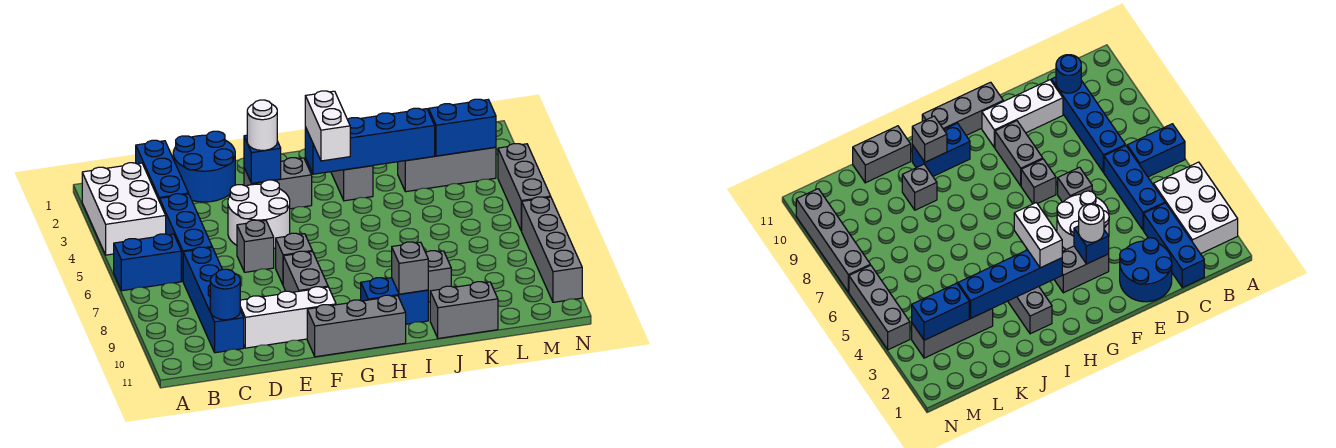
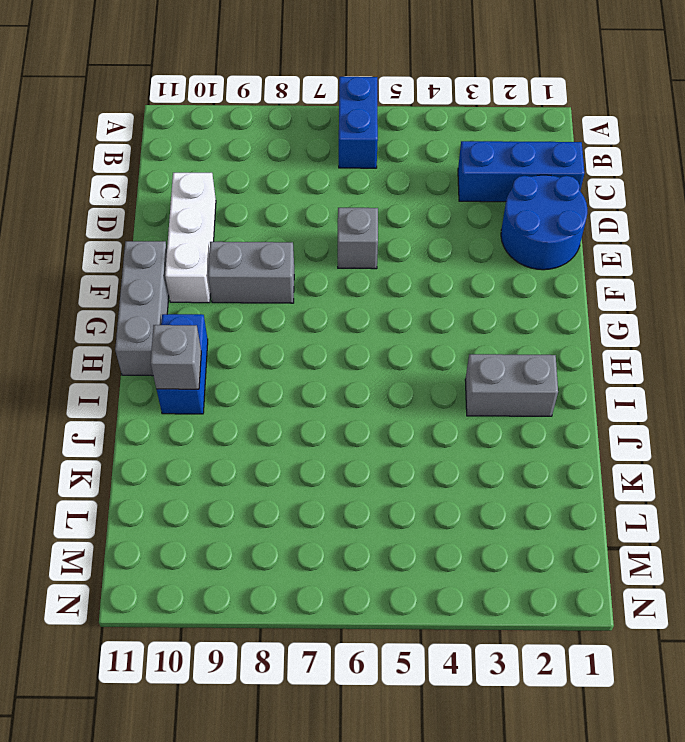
none -> white 2x3 brick [82,163,166,255]
none -> blue 1x3 brick [160,194,212,281]
none -> blue 1x4 brick [183,247,244,353]

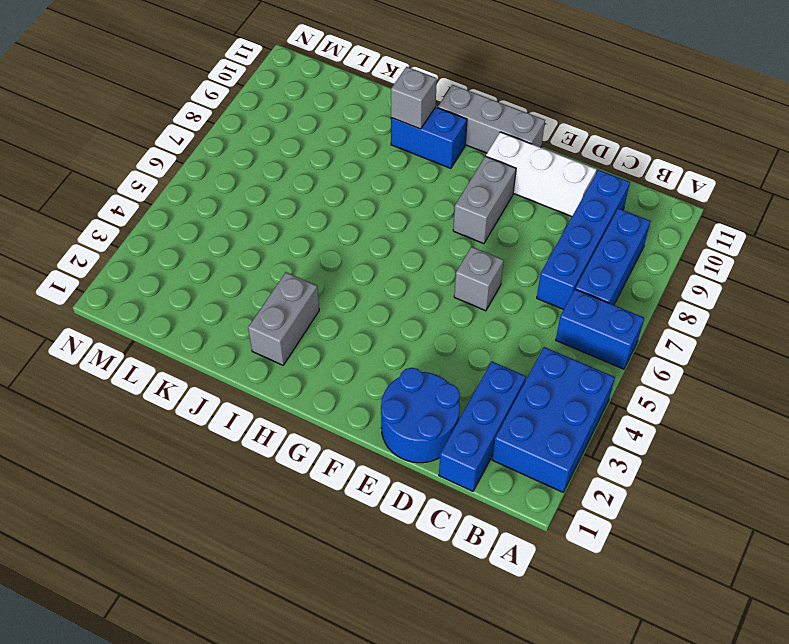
blue 2x3 brick [492,347,615,492] -> white 2x3 brick [82,163,166,255]
blue 1x3 brick [575,208,651,305] -> blue 1x3 brick moved to [160,194,212,281]
none -> white 2x2 round brick [228,180,290,248]
none -> grey 1x2 brick [244,158,312,209]
none -> grey 1x1 brick [276,233,312,284]

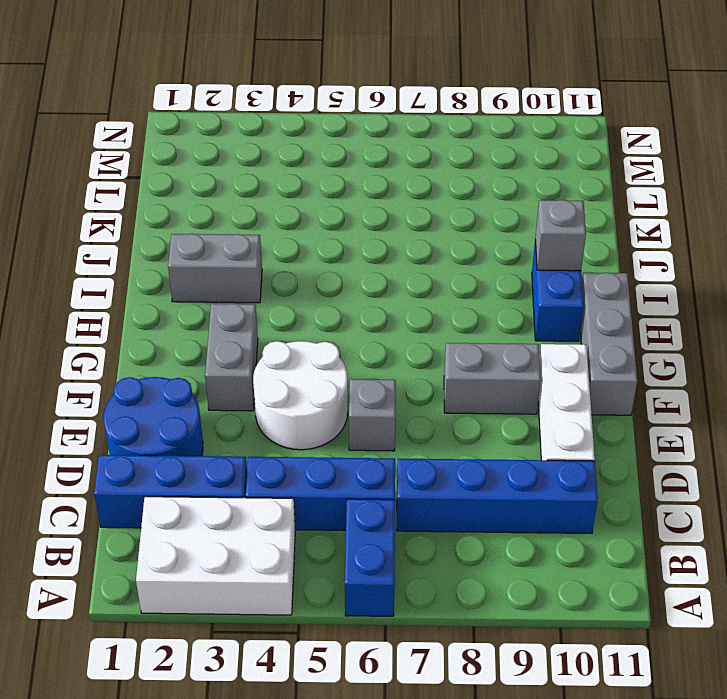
none -> grey 1x1 brick [276,233,312,284]
none -> grey 1x1 brick [426,251,451,302]
none -> grey 1x2 brick [430,282,498,338]

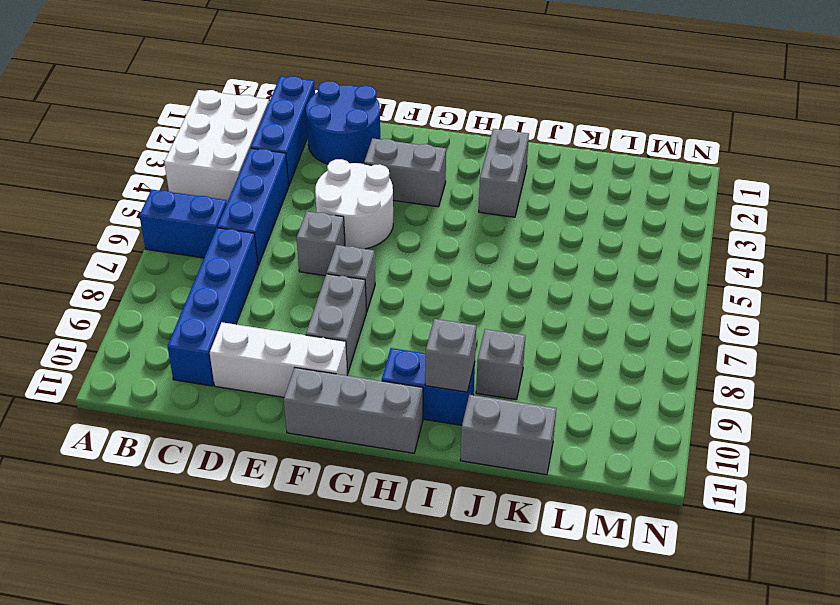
none -> grey 1x3 brick [398,147,496,192]
none -> grey 1x3 brick [498,144,551,231]
none -> grey 1x4 brick [522,197,582,302]

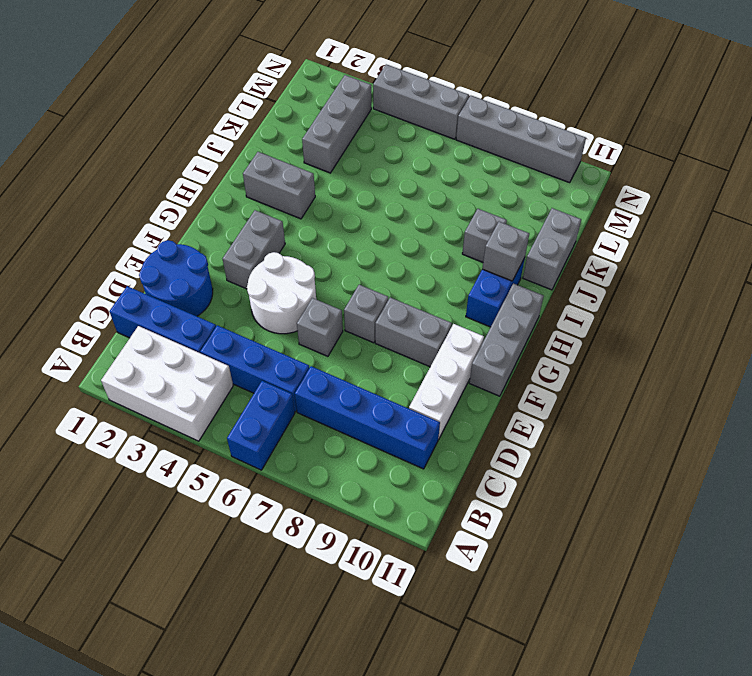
none -> blue 1x1 round brick [210,269,240,320]
none -> blue 1x1 brick [244,135,281,183]
none -> blue 1x4 brick [305,108,435,174]

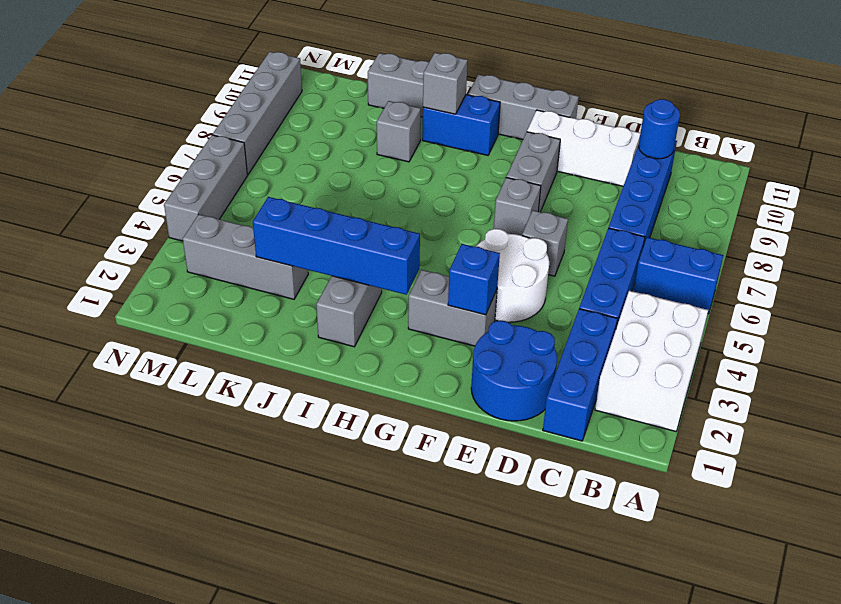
none -> blue 1x2 brick [429,99,496,156]
none -> white 1x1 round brick [247,100,277,150]
none -> white 1x2 brick [305,91,350,161]

